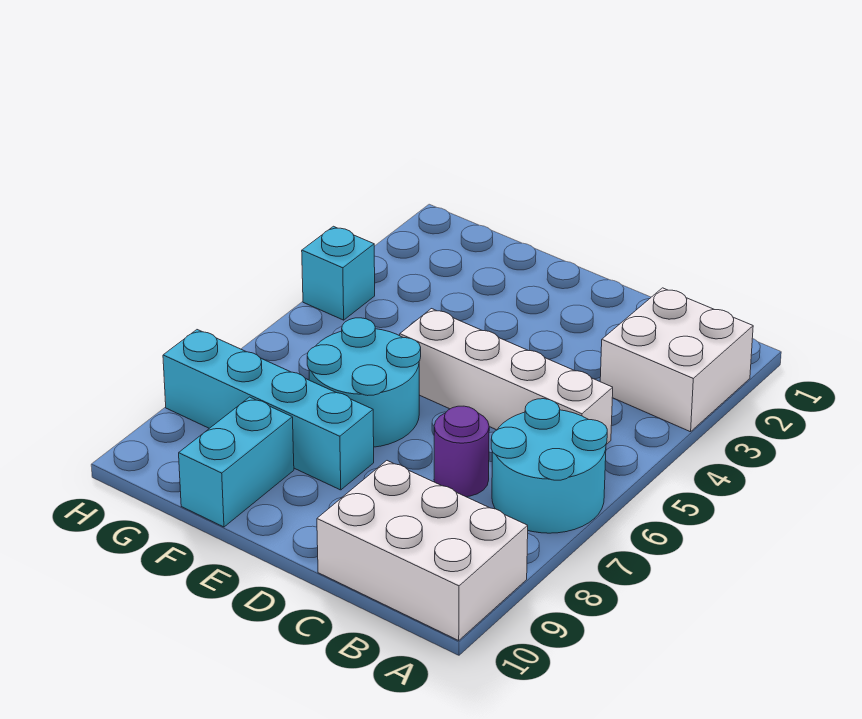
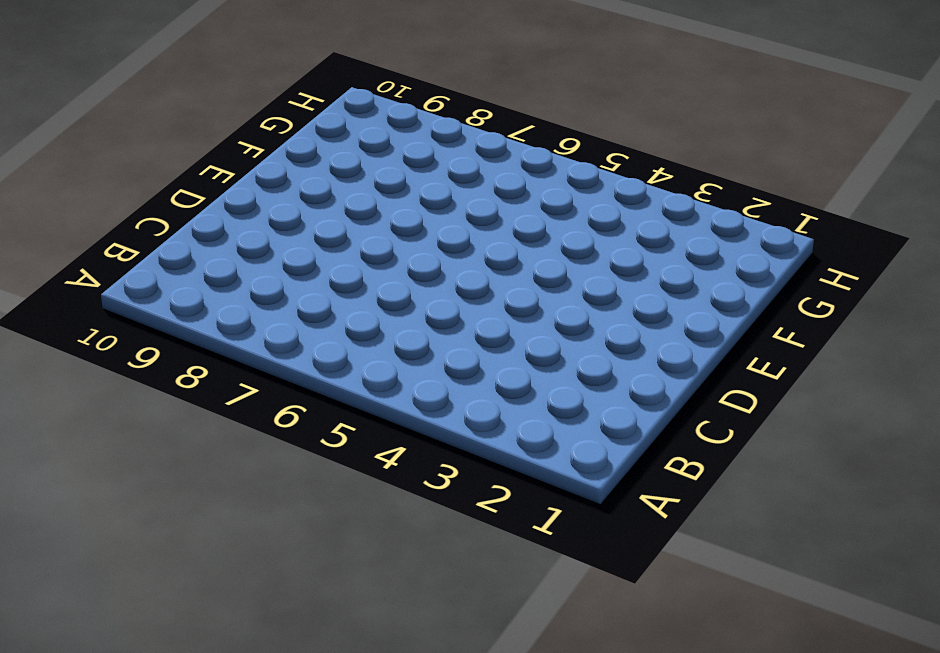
none -> white 2x2 brick [600,288,753,432]
none -> cyan 2x2 round brick [491,399,607,533]

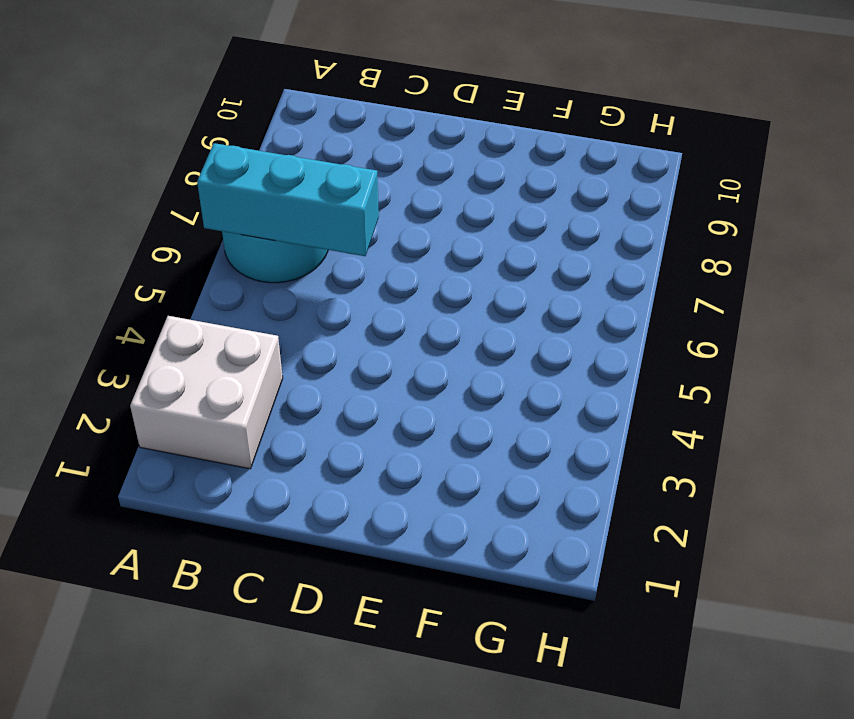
cyan 1x3 brick [197,143,379,256] -> none
none -> white 2x3 brick [317,461,528,640]
none -> white 1x4 brick [400,309,613,444]

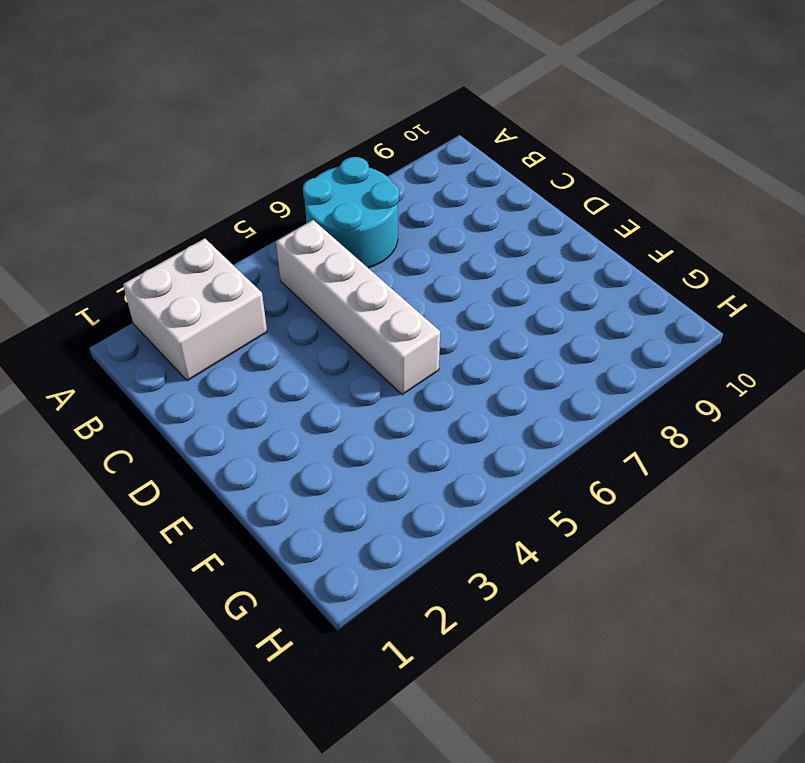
none -> white 2x3 brick [317,461,528,640]
none -> purple 1x1 round brick [434,406,489,497]

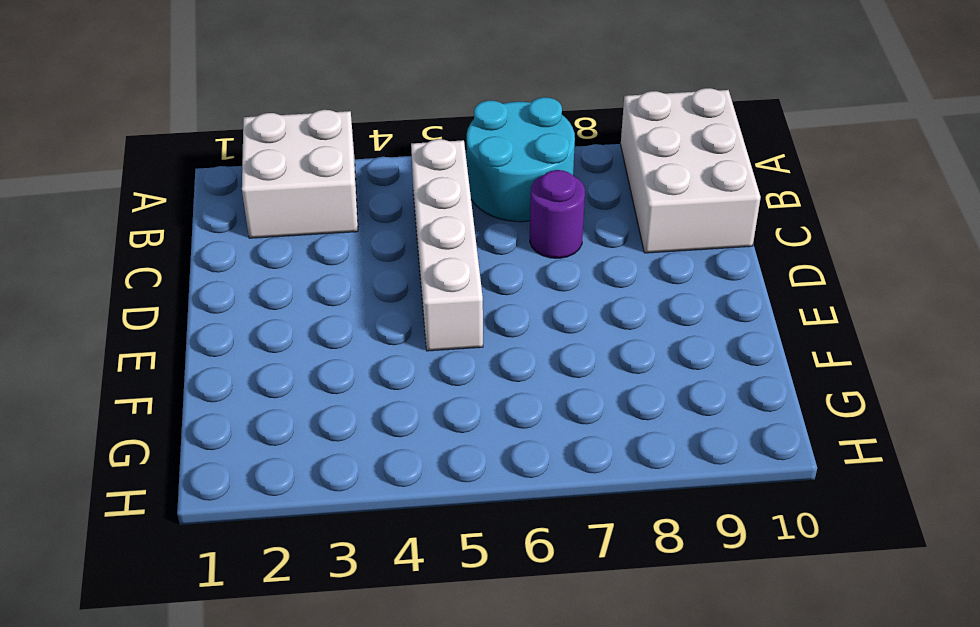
none -> cyan 2x2 round brick [307,318,421,447]
none -> cyan 1x4 brick [163,330,374,490]

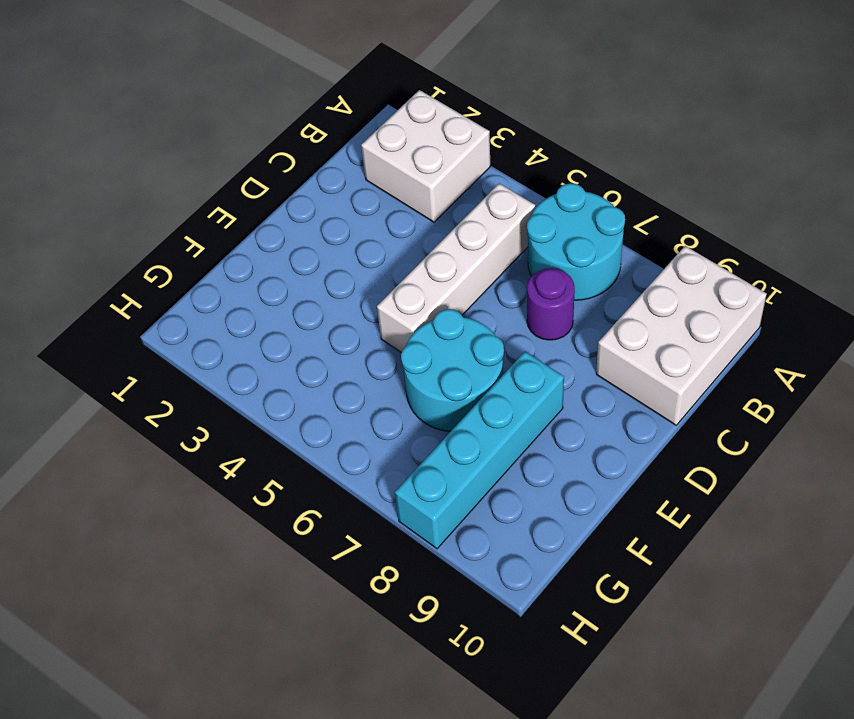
none -> cyan 1x2 brick [179,397,294,527]
none -> cyan 1x1 brick [302,226,375,320]

